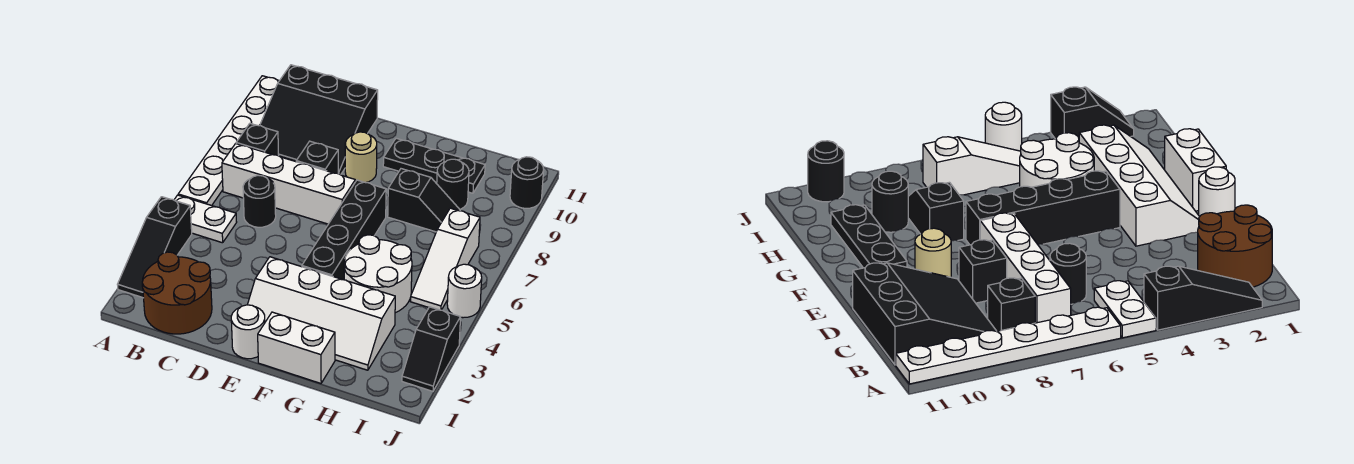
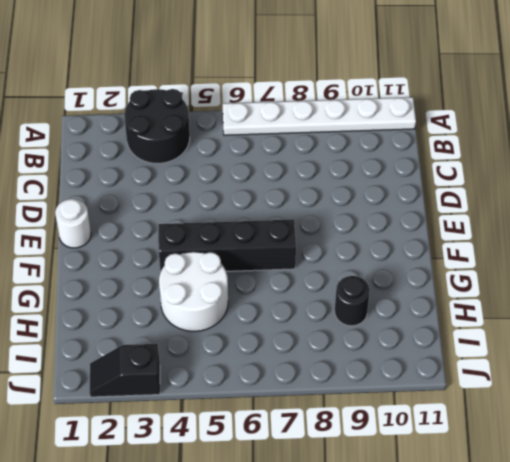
black 2x2 round brick [124,89,190,163] -> black 1x3 slope [117,197,192,298]
none -> white 1x2 plate [174,195,237,243]
none -> brown 2x2 round brick [142,252,212,334]
none -> white 1x4 brick [222,144,355,224]

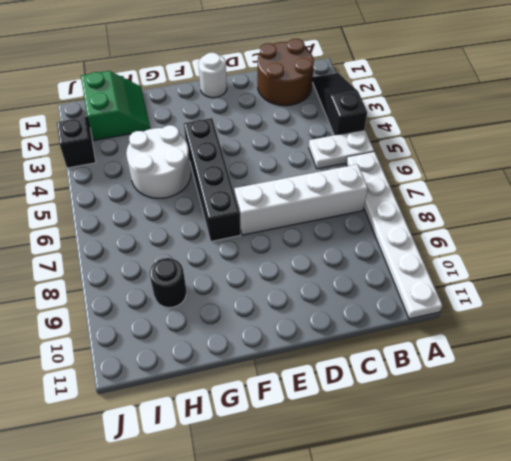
green 2x2 slope [81,71,150,140] -> white 2x4 slope [248,257,395,370]
none -> black 1x1 brick [236,124,279,156]
none -> black 3x3 slope [260,65,378,175]
none -> black 1x1 round brick [243,175,276,227]

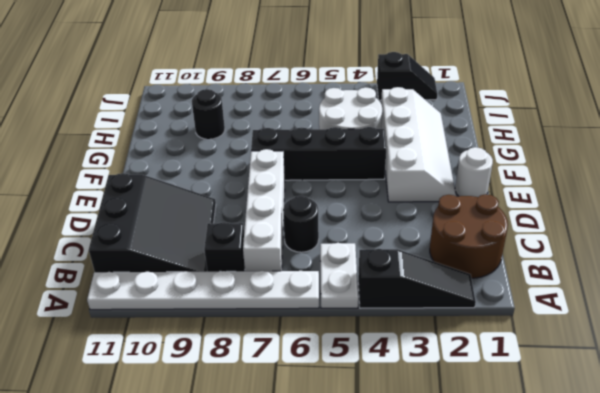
none -> black 1x1 brick [296,141,338,174]
none -> tan 1x1 round brick [345,132,377,183]
none -> white 1x2 brick [258,312,335,383]

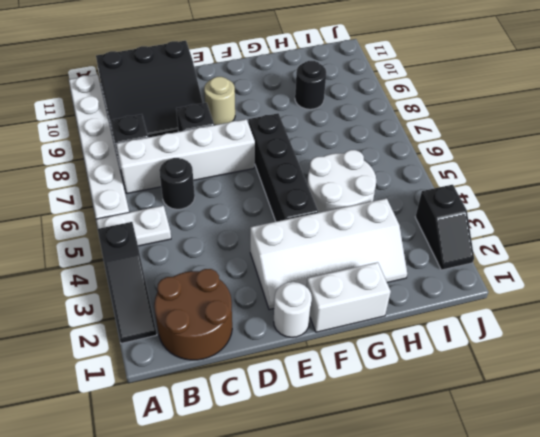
none -> black 1x3 plate [383,138,485,193]
none -> black 1x2 slope [388,169,460,232]
none -> white 1x3 slope [411,208,480,310]

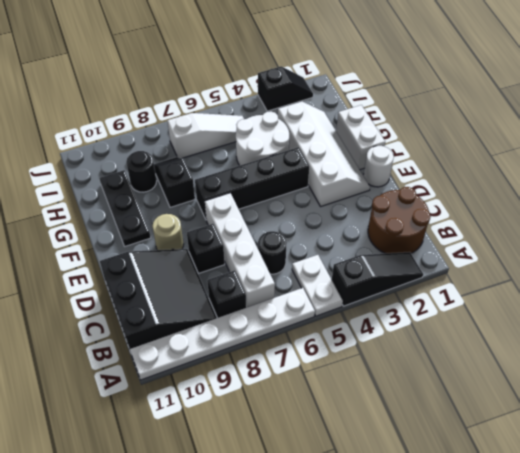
none -> white 1x1 round brick [447,264,482,318]
none -> black 1x1 round brick [510,157,544,208]

